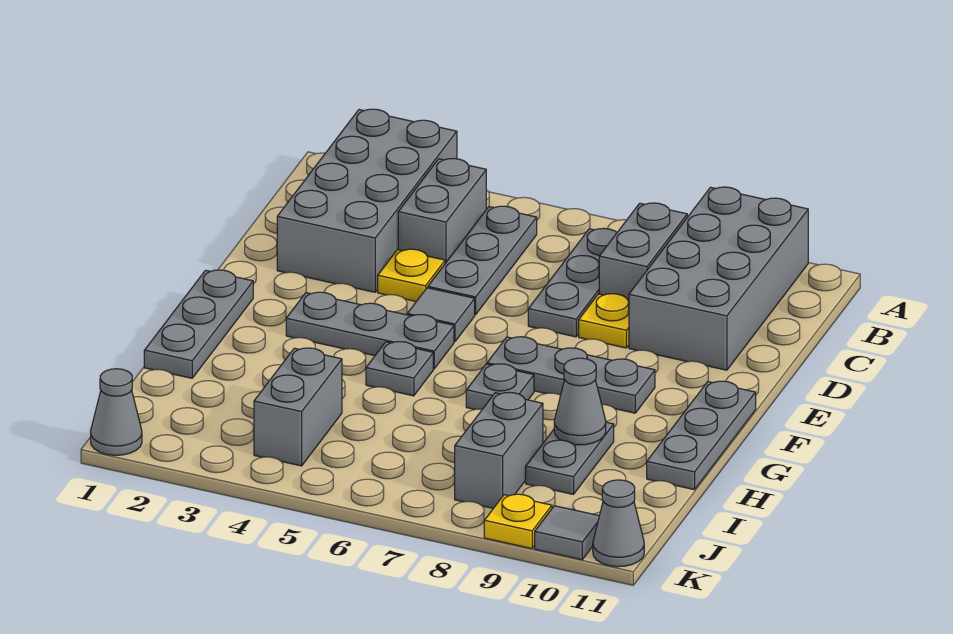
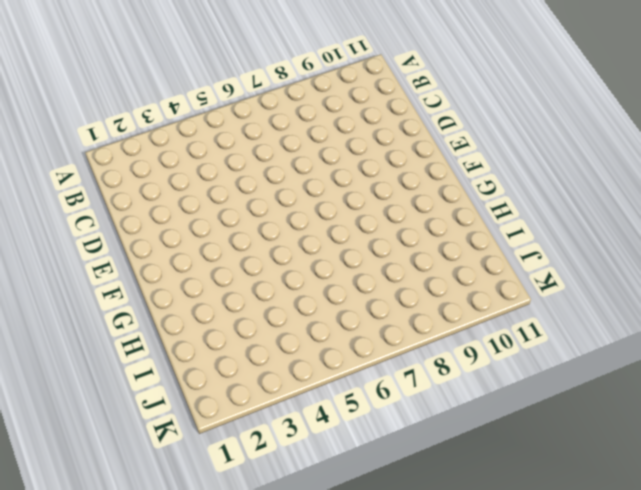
none -> grey 2x4 brick [277,109,457,292]
none -> grey 2x4 brick [629,187,808,370]
none -> grey 1x2 brick [398,158,486,263]

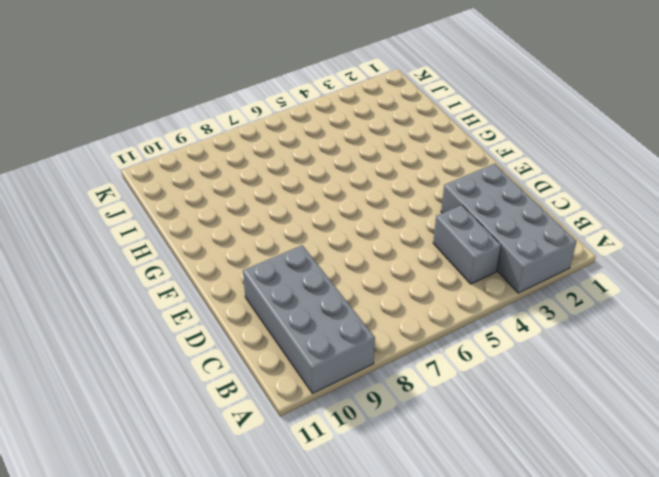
none -> grey 1x3 plate [428,206,537,315]
none -> grey 1x3 plate [528,228,617,337]
none -> grey 1x2 brick [599,203,687,301]

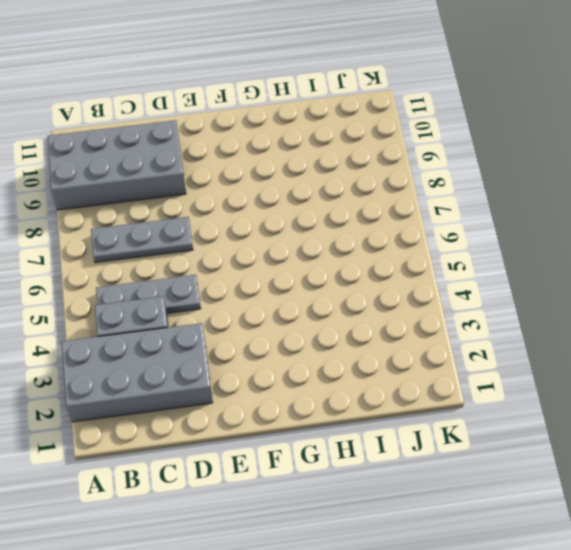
none -> grey 1x2 brick [599,203,687,301]
none -> yellow 1x1 plate [378,249,445,301]
none -> yellow 1x1 plate [579,294,629,348]

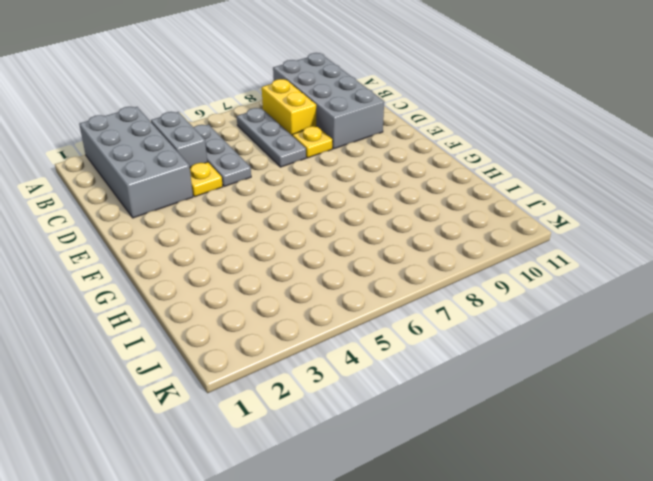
yellow 1x2 brick [262,79,316,135] -> grey 1x2 brick [599,203,687,301]
none -> grey 1x1 tile [407,288,475,342]
none -> grey 1x3 plate [144,270,253,378]
none -> grey 1x3 plate [286,292,454,369]

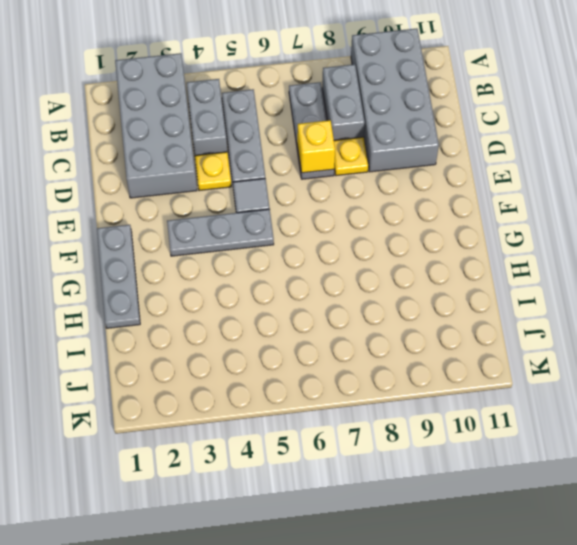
yellow 1x1 brick [297,120,335,173] -> none
none -> grey 1x3 plate [487,337,655,413]
none -> grey 1x3 plate [647,381,756,490]
none -> grey 1x1 plate [366,342,433,396]

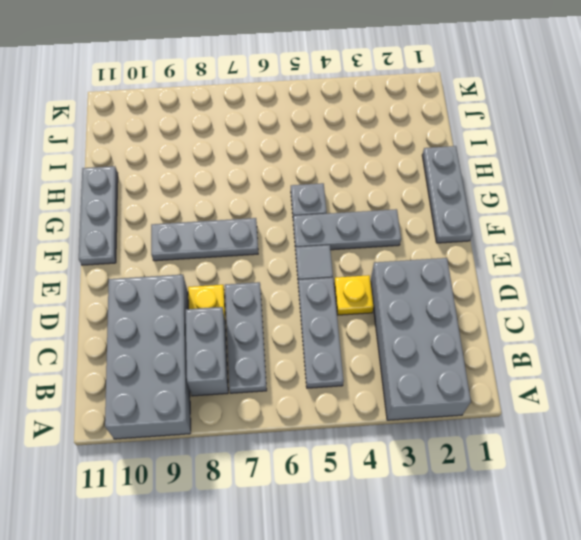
none -> grey 1x2 brick [398,158,486,263]
none -> grey 1x1 plate [466,364,534,409]
none -> grey 1x2 plate [526,422,614,494]

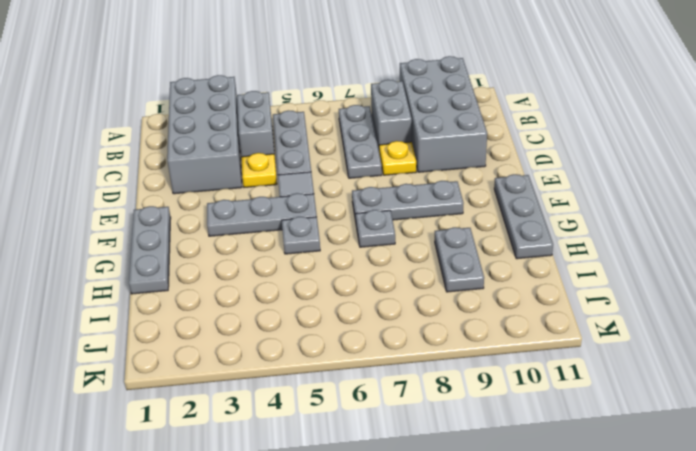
none -> grey 1x2 brick [254,348,342,466]
none -> grey 1x2 brick [455,392,543,508]
none -> grey 1x1 cone [91,369,142,455]

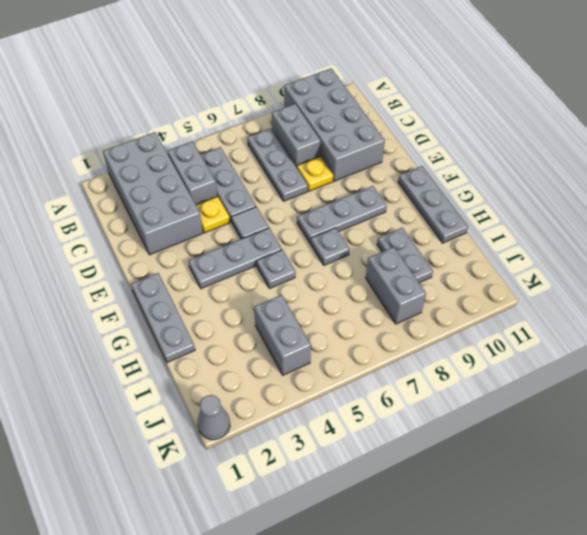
none -> yellow 1x1 plate [484,494,552,549]
none -> grey 1x1 tile [535,506,599,560]
none -> grey 1x1 cone [593,480,644,567]

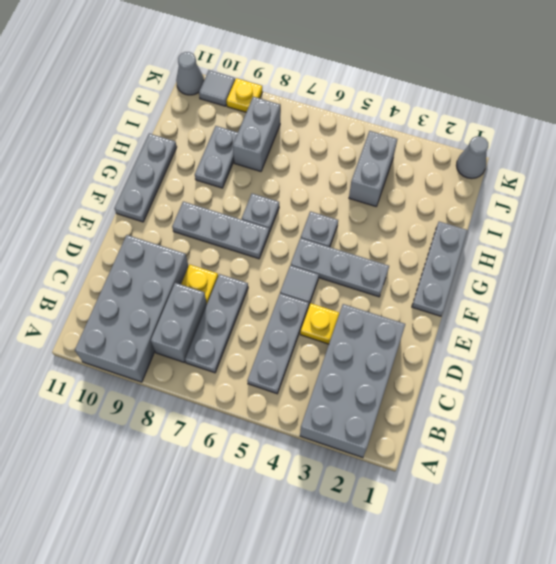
none -> grey 1x2 brick [398,158,486,263]
none -> grey 1x1 cone [554,358,606,445]

